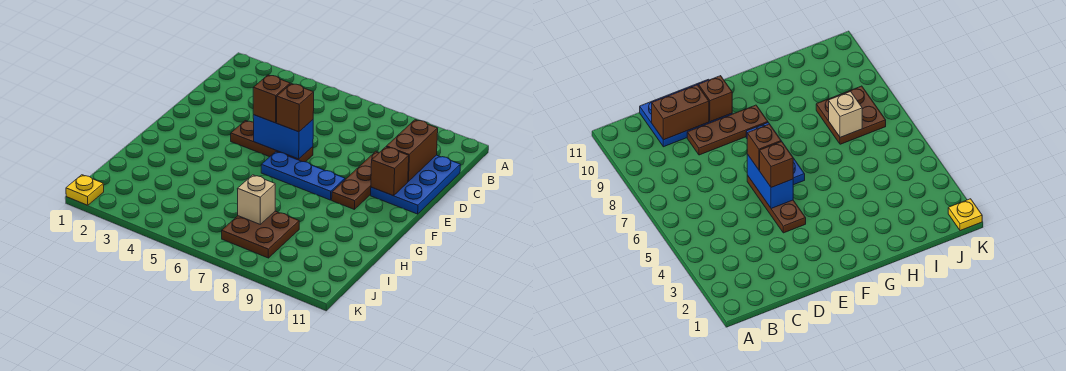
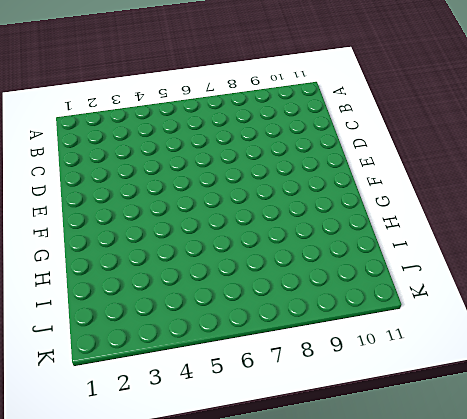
none -> blue 2x3 plate [371,155,460,214]
none -> brown 1x3 plate [332,151,379,210]
none -> brown 1x3 plate [231,121,313,162]

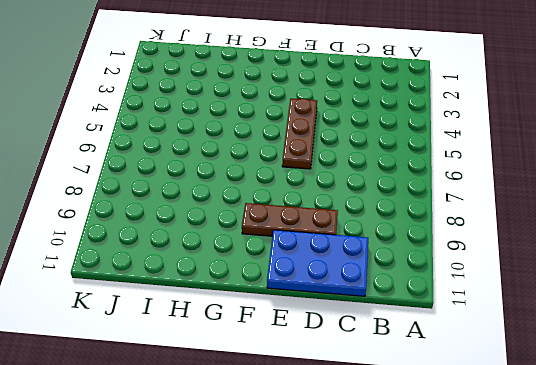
none -> blue 1x3 plate [261,152,345,200]
none -> brown 2x2 plate [222,211,299,258]
none -> yellow 1x1 plate [66,175,104,205]

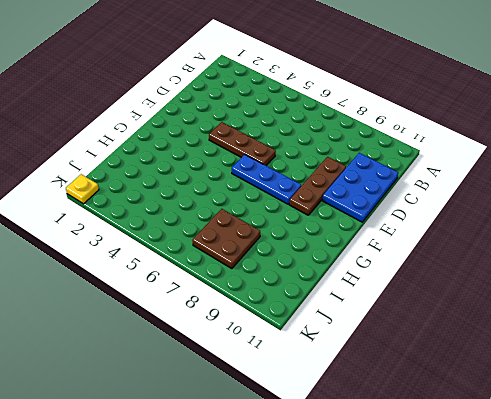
none -> brown 1x2 brick [386,120,438,181]
none -> blue 1x2 brick [253,115,313,159]
none -> brown 1x1 brick [371,147,409,196]

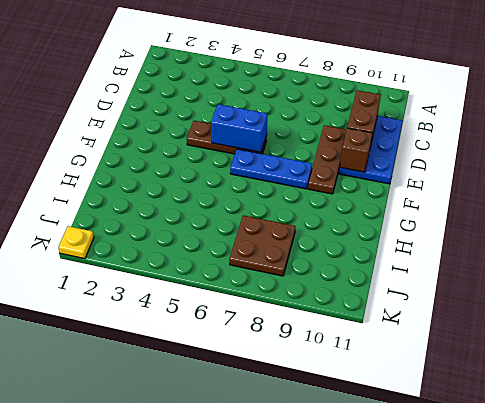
none -> tan 1x1 brick [237,175,275,224]
none -> brown 1x1 brick [253,75,290,123]
none -> brown 1x1 brick [277,84,314,132]

